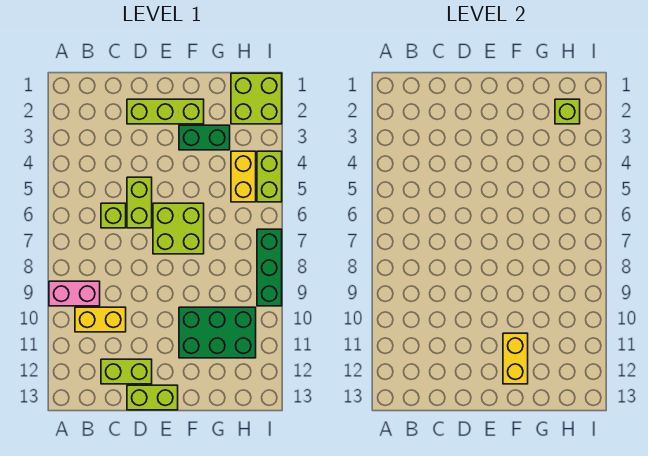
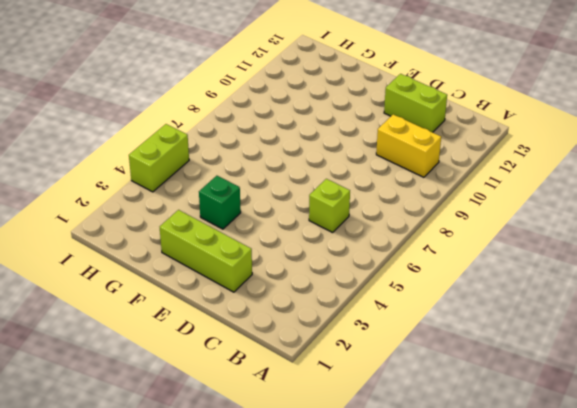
green 1x1 brick [199,176,241,229] -> none
none -> pink 1x2 brick [49,281,100,306]
none -> lime 1x2 brick [127,177,152,228]
none -> lime 1x2 brick [127,385,178,410]

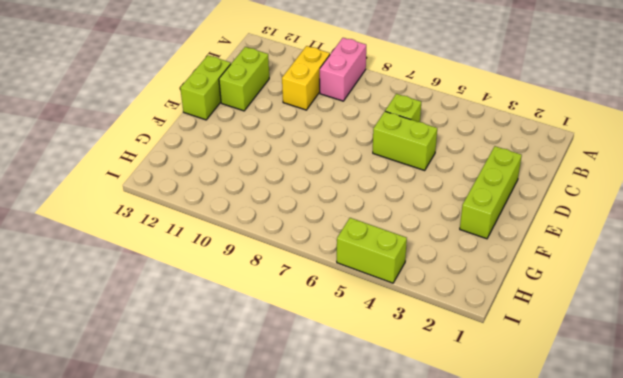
none -> lime 2x2 brick [153,203,204,254]
none -> green 1x2 brick [179,125,230,150]
none -> green 2x3 brick [179,307,256,358]

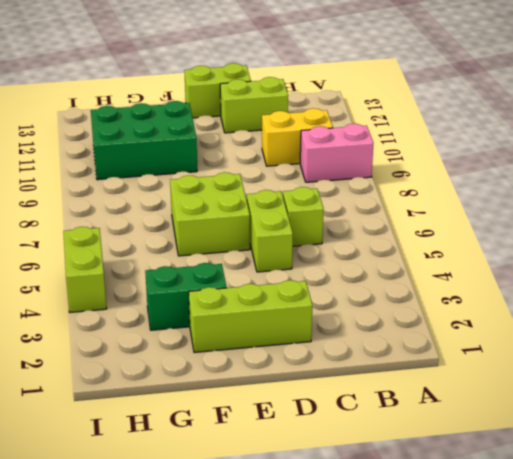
none -> lime 2x2 brick [231,73,282,124]
none -> yellow 1x2 brick [231,151,256,202]
none -> green 1x3 brick [257,229,282,306]

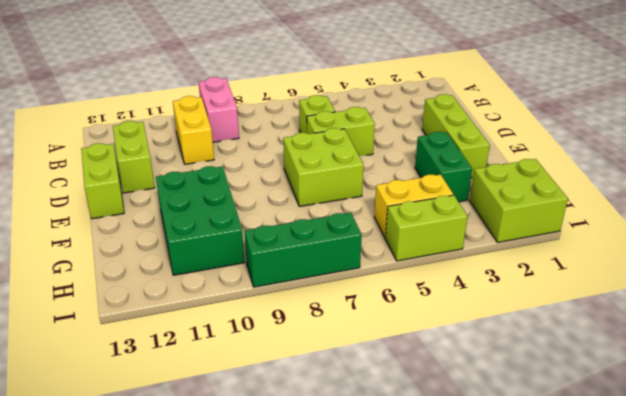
none -> yellow 1x2 brick [503,333,528,384]
none -> lime 1x1 brick [555,99,580,124]

